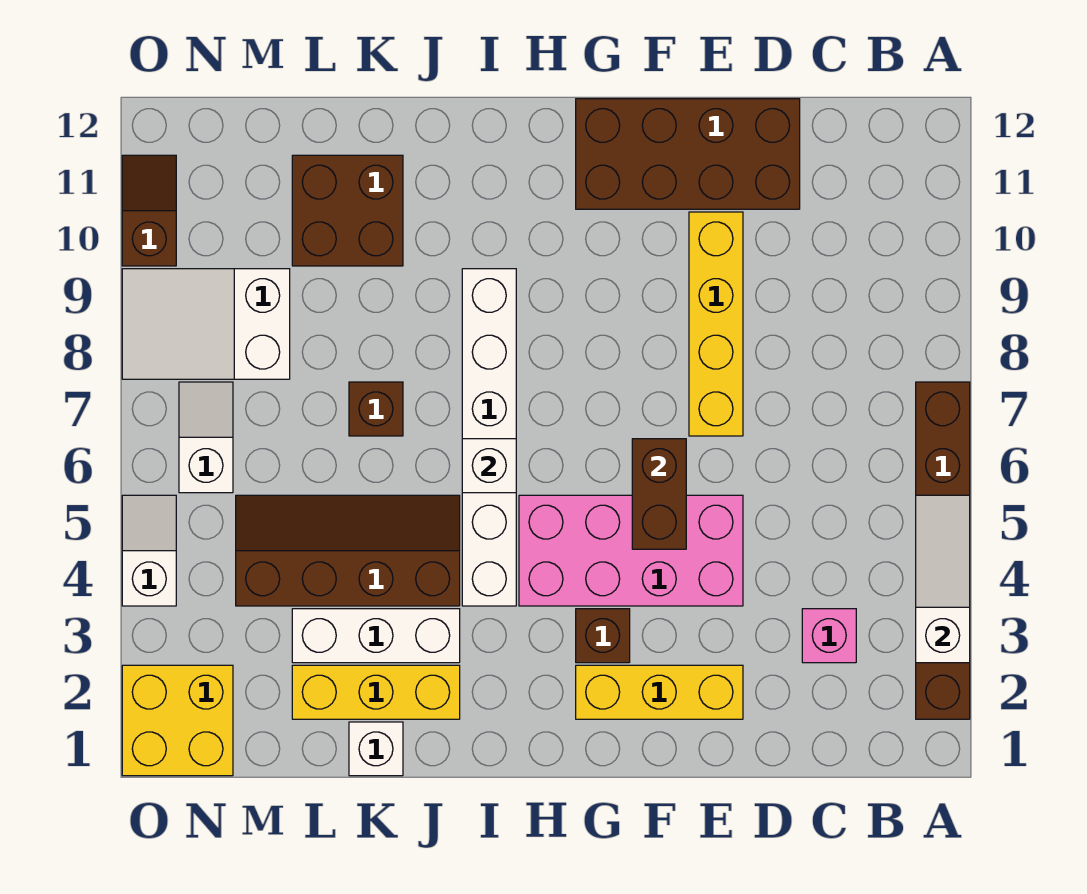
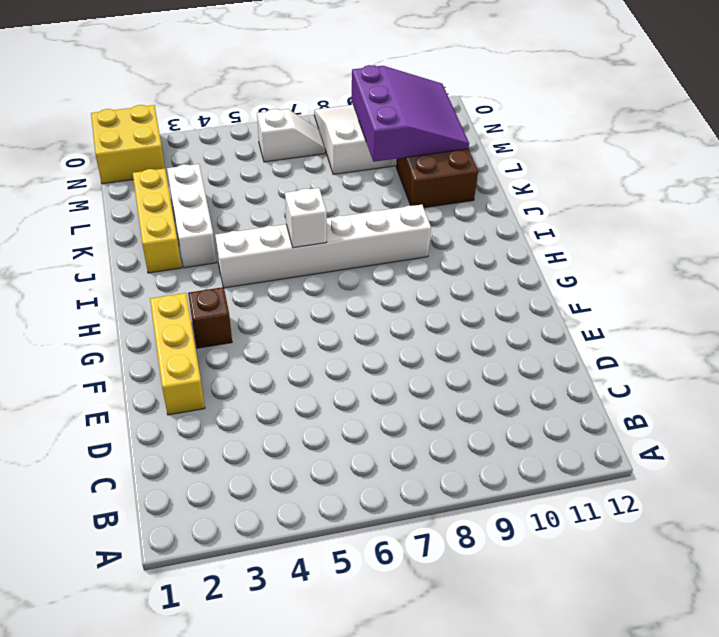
purple 3x3 slope [351,65,469,162] -> none
none -> brown 1x6 brick [916,382,970,719]
none -> pink 1x1 brick [802,609,856,663]
none -> brown 2x4 brick [576,99,800,209]

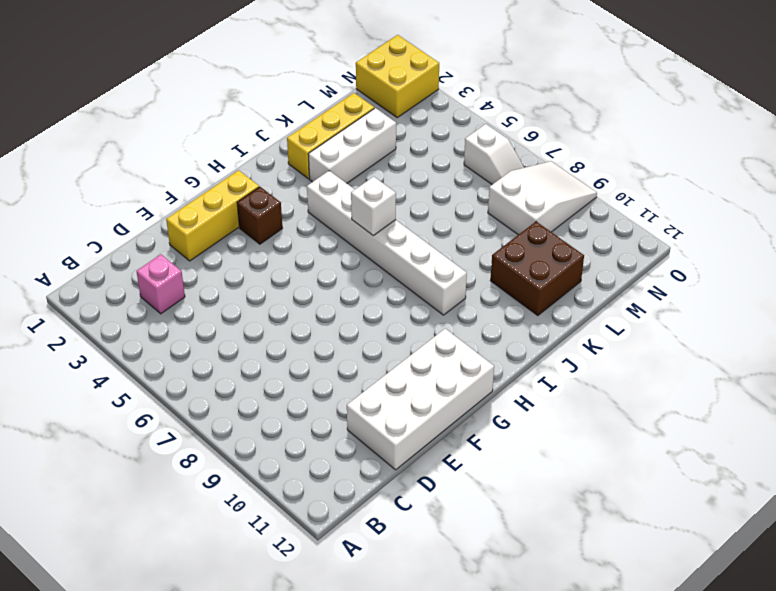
white 2x4 brick [347,329,494,470] -> brown 2x4 brick [576,99,800,209]
none -> brown 1x6 brick [916,382,970,719]
none -> pink 2x4 brick [519,495,743,606]
none -> yellow 1x4 brick [689,212,743,436]

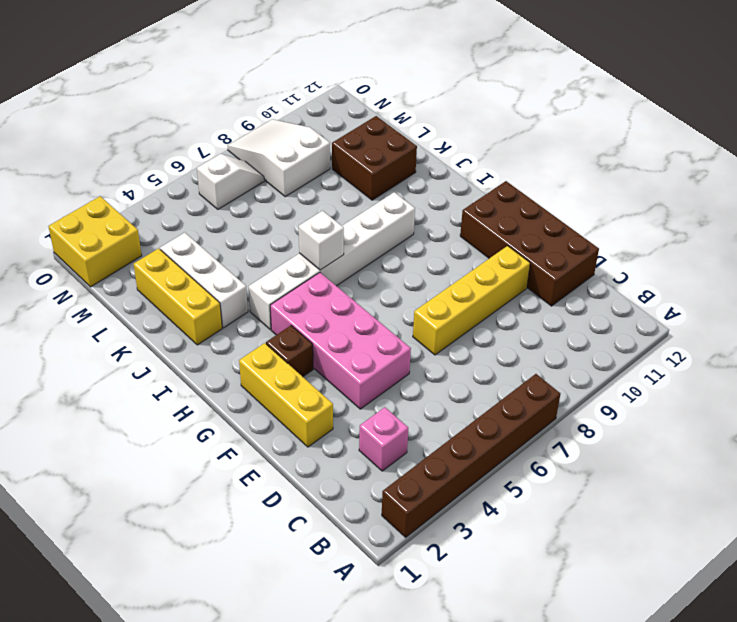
none -> brown 2x4 slope [236,495,460,606]
none -> white 1x1 brick [349,722,403,776]
none -> brown 1x1 brick [349,382,403,436]

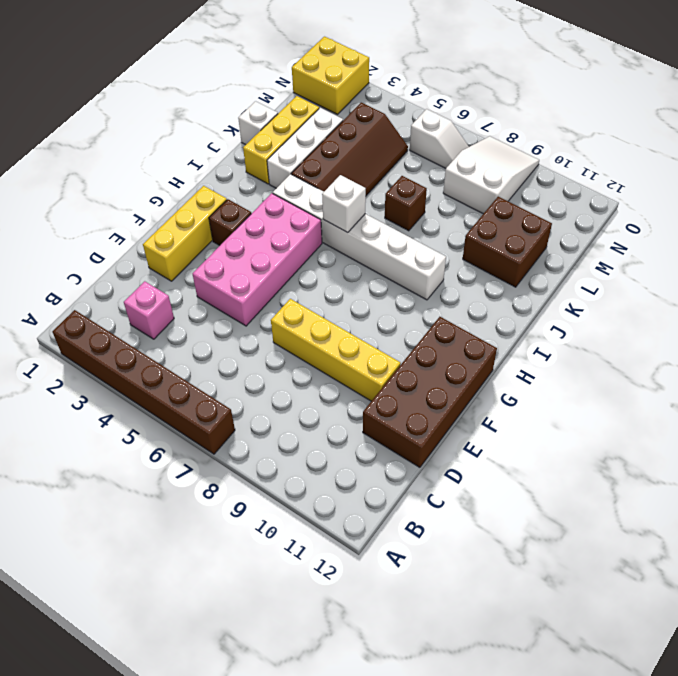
none -> white 1x2 slope [122,495,176,606]
none -> brown 1x2 slope [122,155,176,266]
none -> white 1x3 slope [916,495,970,663]

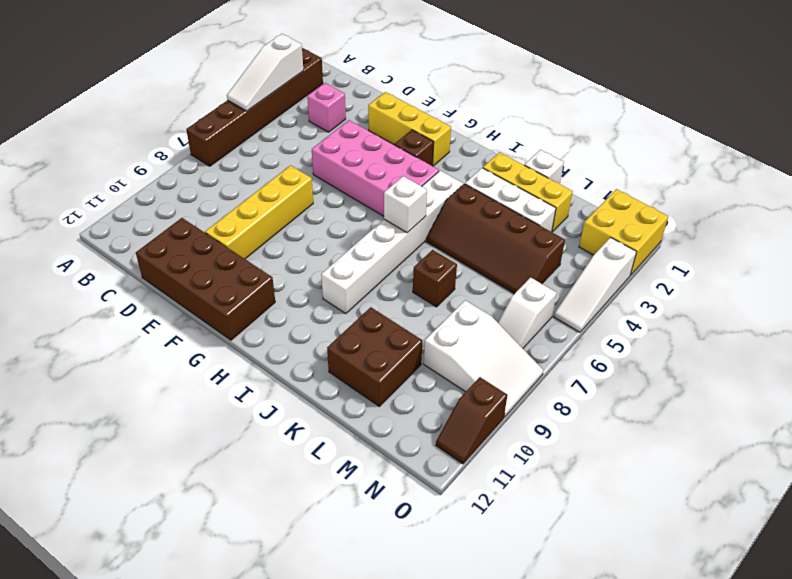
white 1x3 slope [554,237,636,332] -> white 1x2 slope [122,495,176,606]
none -> brown 1x2 brick [632,439,686,549]

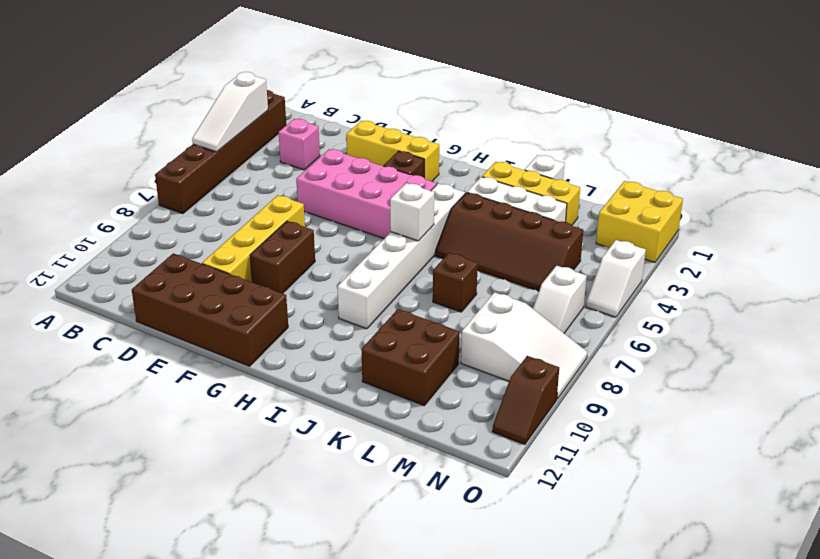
brown 1x2 brick [250,221,315,294] -> brown 1x2 brick moved to [632,439,686,549]

